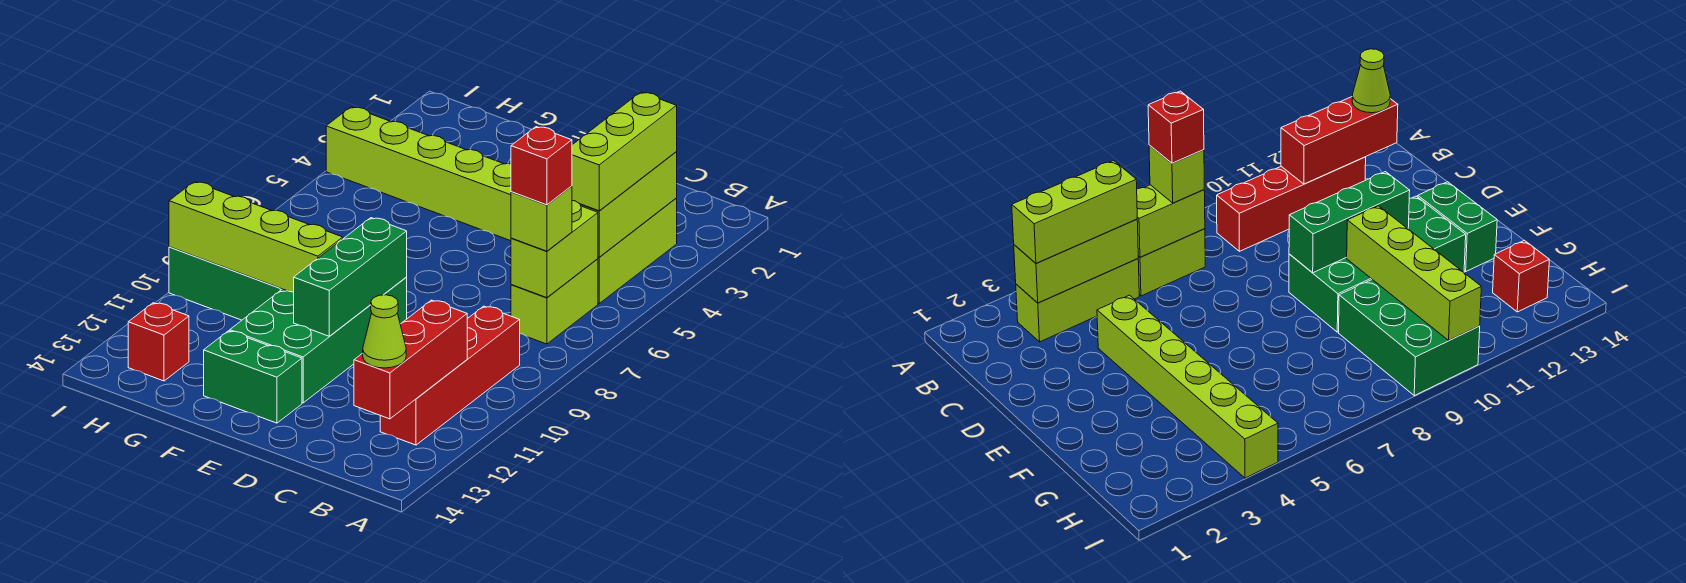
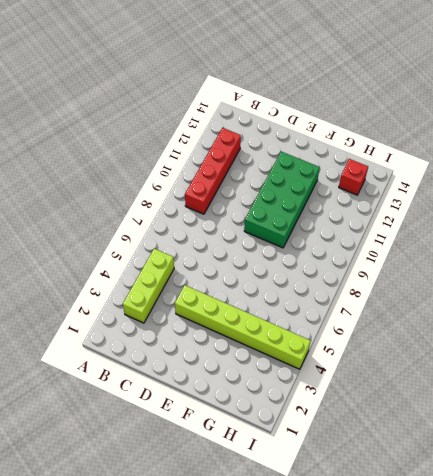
none -> lime 1x2 brick [511,259,598,344]
none -> green 1x2 brick [204,331,302,423]
none -> green 2x3 brick [169,247,282,320]

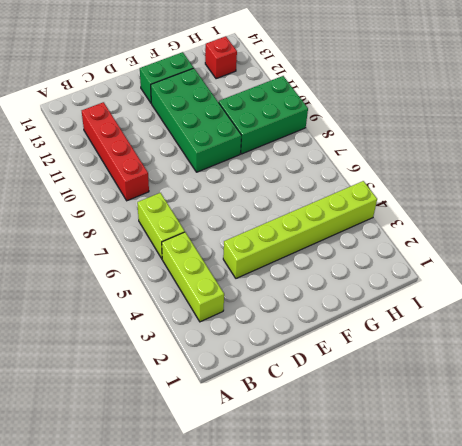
none -> lime 1x3 brick [580,152,677,257]
none -> lime 1x2 brick [511,201,598,298]
none -> red 1x3 brick [354,300,467,419]

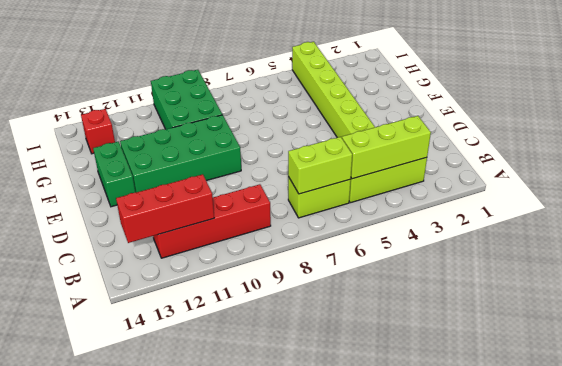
none -> green 1x3 brick [294,218,407,336]
none -> lime 1x4 brick [169,182,343,292]
none -> lime 1x3 brick [572,92,677,211]

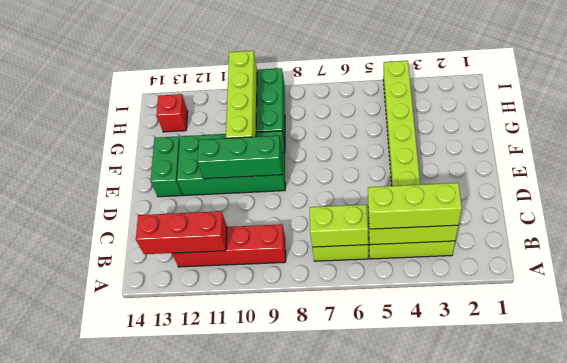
none -> lime 1x1 brick [511,186,572,251]
none -> lime 1x1 cone [363,295,406,368]
none -> red 1x1 brick [511,127,572,205]

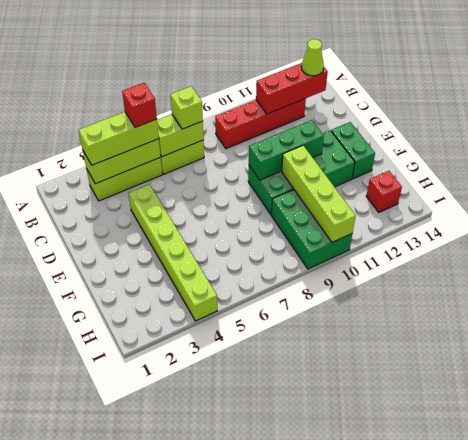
red 1x1 brick [122,83,157,127] -> red 1x1 brick moved to [511,127,572,205]

